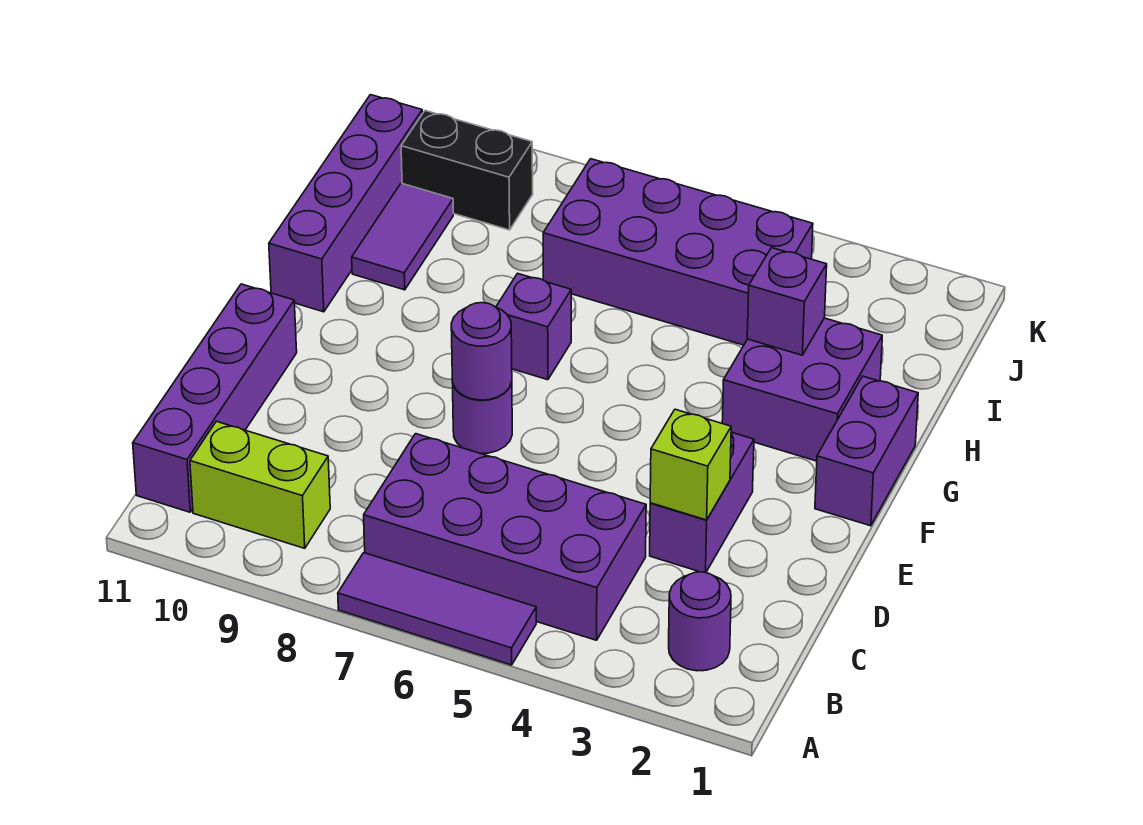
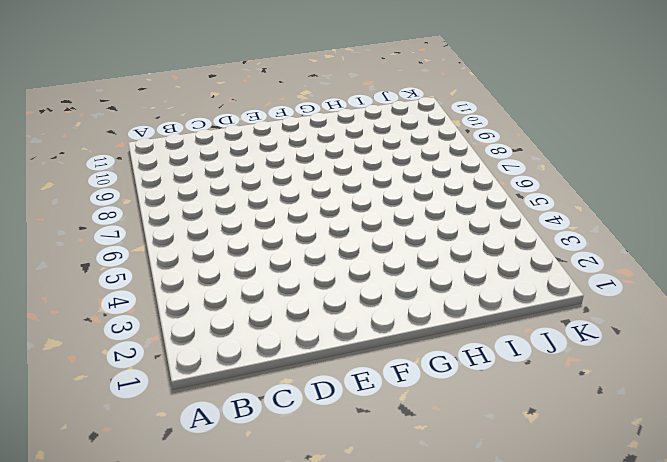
none -> purple 1x3 tile [338,553,536,665]
none -> purple 1x1 round brick [669,572,731,671]
none -> purple 2x4 brick [364,434,646,640]

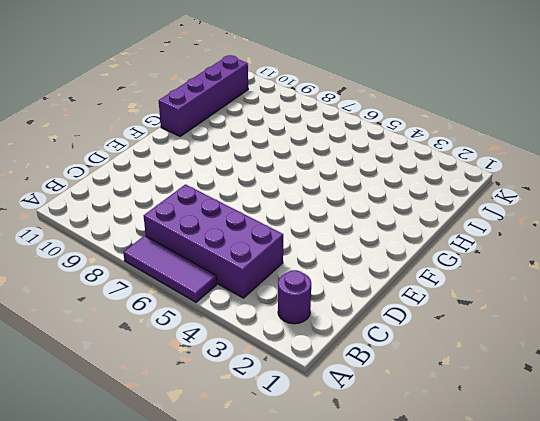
none -> lime 1x2 brick [190,421,330,548]
none -> purple 1x4 brick [133,284,297,512]
none -> purple 1x2 brick [650,432,754,573]

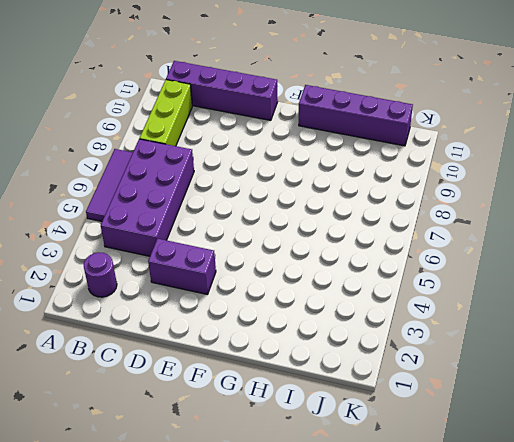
lime 1x3 brick [140,80,192,146] -> lime 1x2 brick [190,421,330,548]
none -> purple 1x1 round brick [452,380,512,454]
none -> purple 1x2 brick [815,376,918,526]
none -> purple 2x2 brick [722,318,882,461]

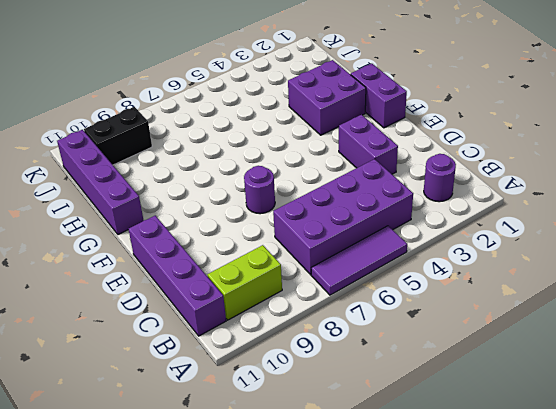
none -> purple 1x1 brick [496,273,571,380]
none -> purple 1x2 tile [352,183,453,290]
none -> purple 2x4 brick [543,159,813,345]

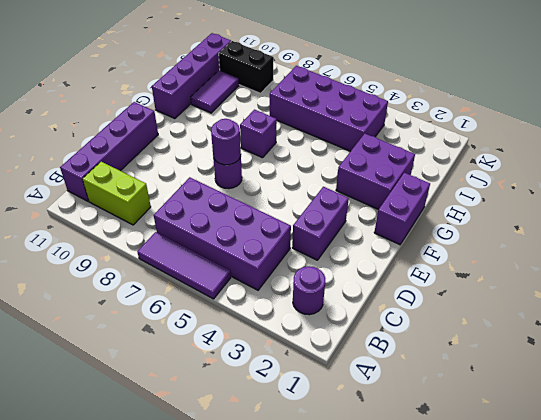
none -> lime 1x1 brick [650,409,731,520]
none -> purple 1x1 brick [747,248,827,355]

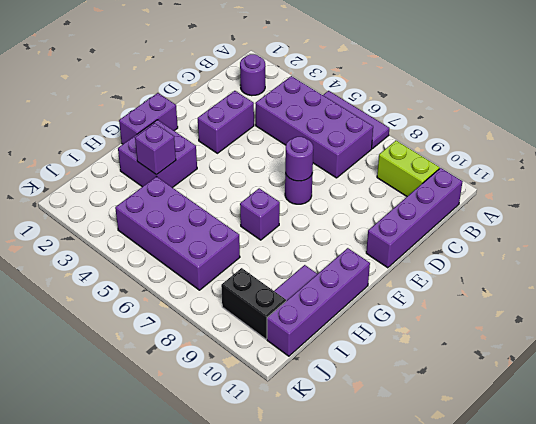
none -> lime 1x1 brick [650,409,731,520]

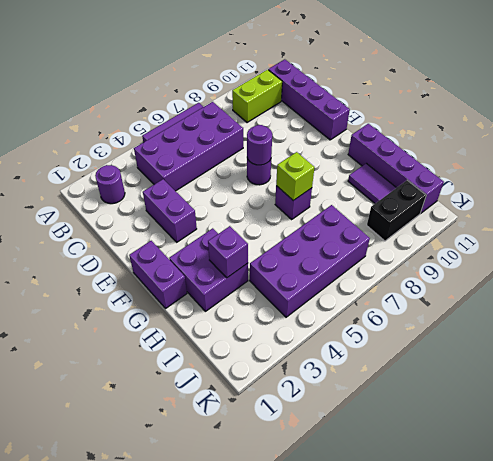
lime 1x1 brick [276,152,315,201] -> lime 1x1 brick moved to [650,409,731,520]

